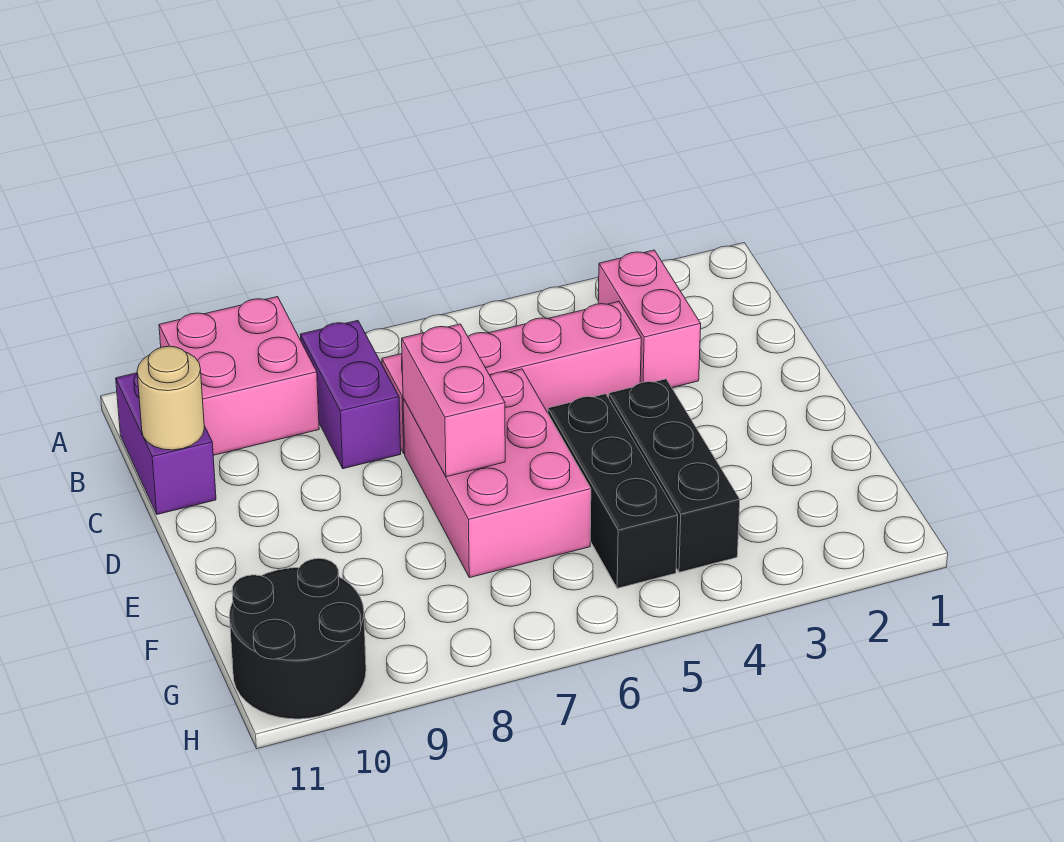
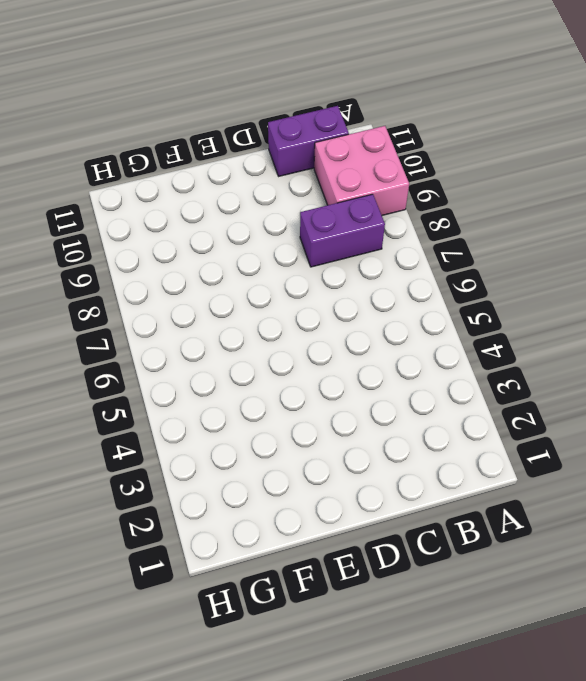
none -> pink 1x2 brick [598,250,701,387]
none -> pink 1x4 brick [382,302,641,454]

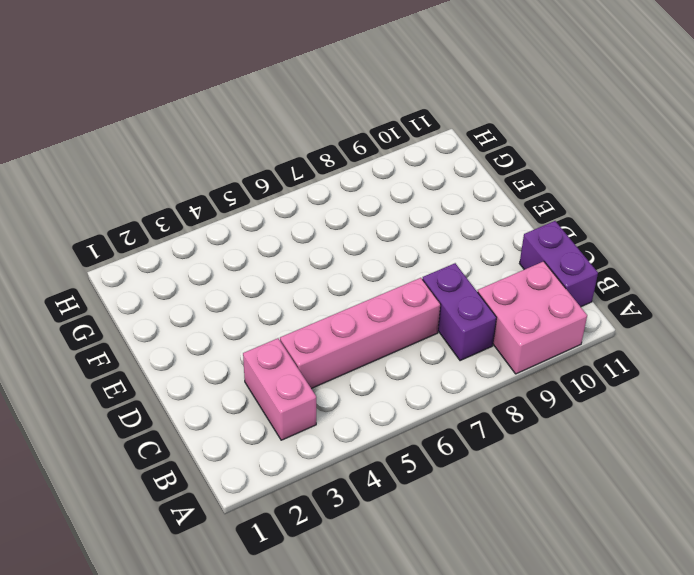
none -> pink 2x3 brick [403,369,591,578]
none -> black 1x3 brick [609,379,740,572]

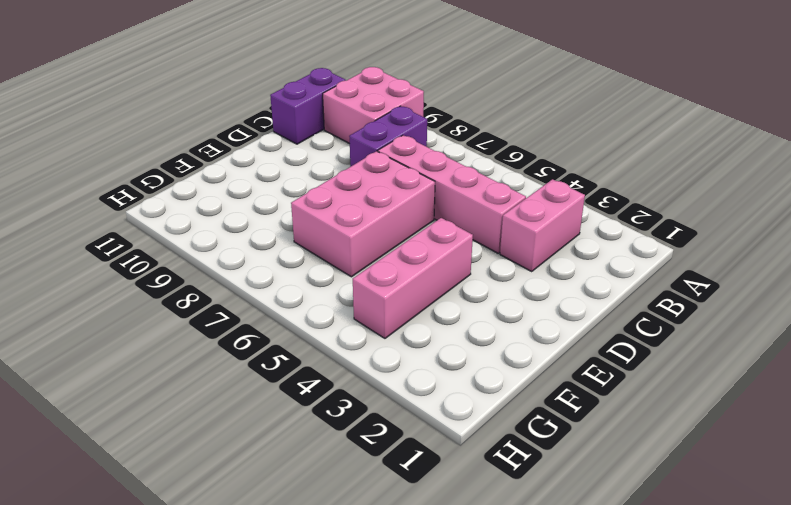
pink 1x3 brick [353,218,473,338] -> black 1x3 brick [609,379,740,572]
none -> black 1x3 brick [548,394,678,588]
none -> black 2x2 round brick [229,558,366,719]

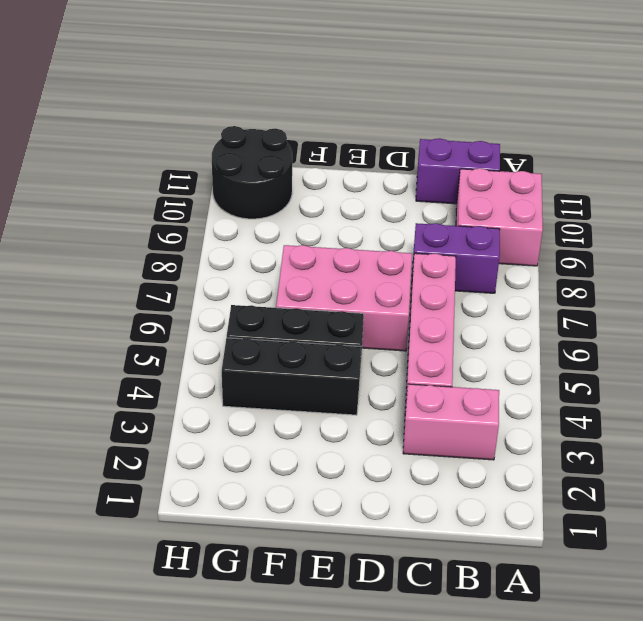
none -> tan 1x1 round brick [137,346,204,450]
none -> pink 1x2 brick [402,324,505,477]

